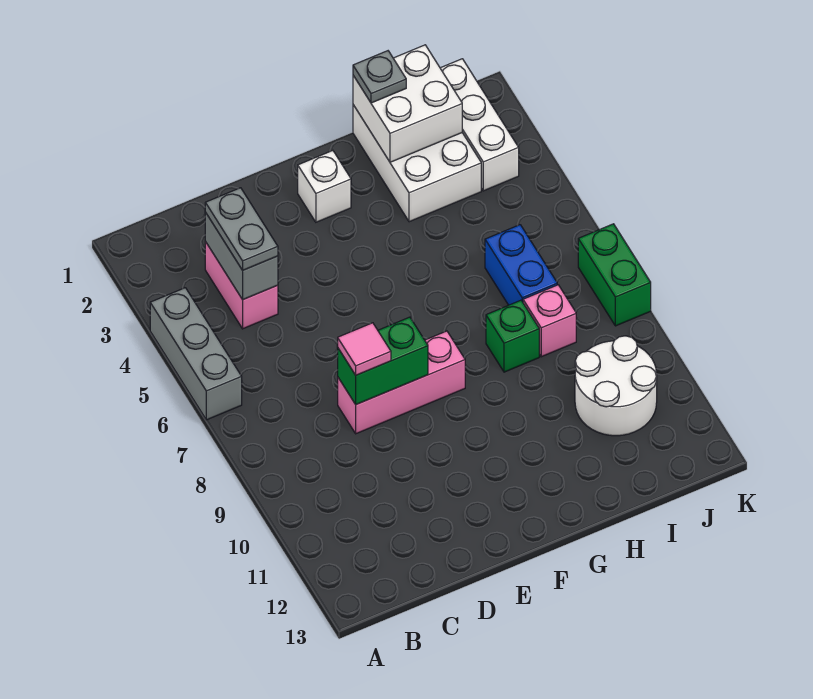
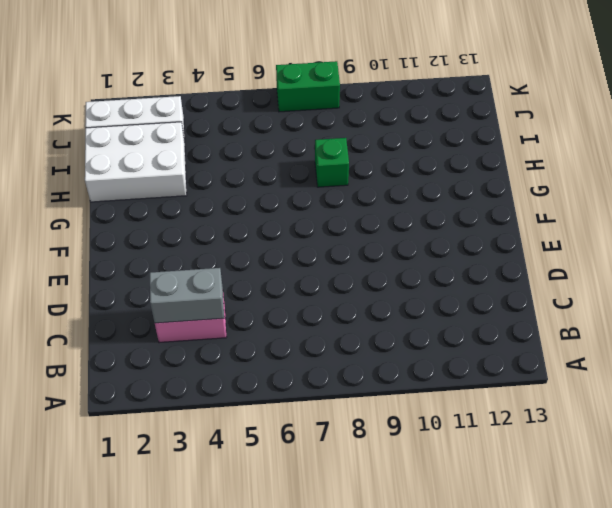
none -> grey 1x3 brick [150,288,242,420]
none -> pink 1x3 brick [338,331,465,434]
none -> white 1x1 brick [298,151,351,222]

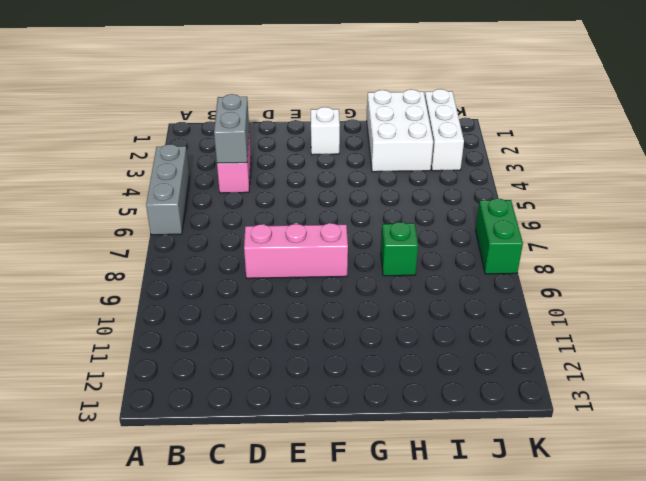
none -> blue 1x2 brick [485,225,557,305]
none -> pink 1x1 brick [523,285,576,357]
none -> white 2x2 round brick [575,336,657,436]

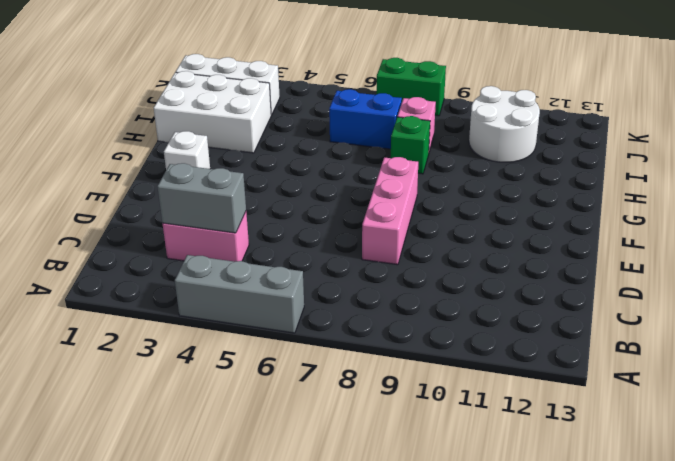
none -> green 1x2 brick [338,317,428,405]
none -> white 2x2 brick [353,45,462,162]
none -> grey 1x2 plate [205,188,278,270]

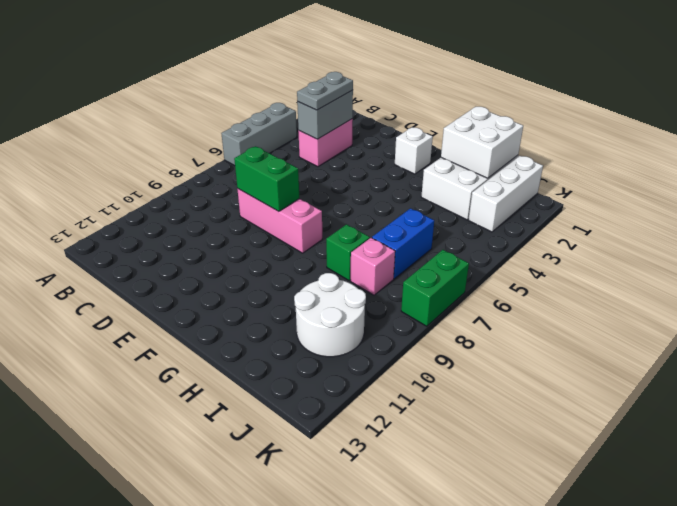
none -> pink 1x1 tile [338,323,391,375]
none -> grey 1x1 plate [353,51,406,103]

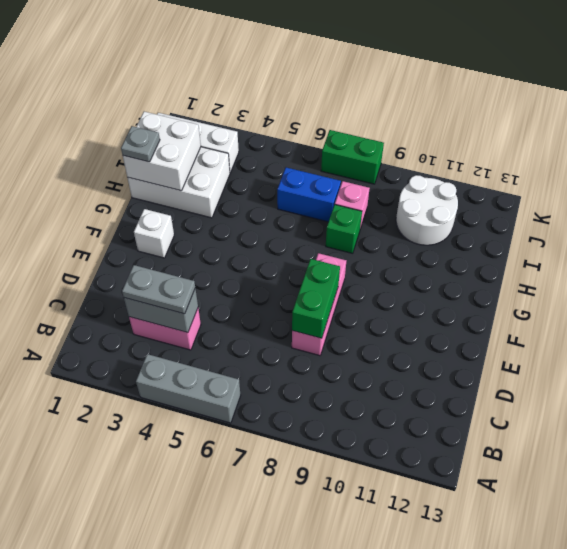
none -> pink 1x1 tile [338,323,391,375]

